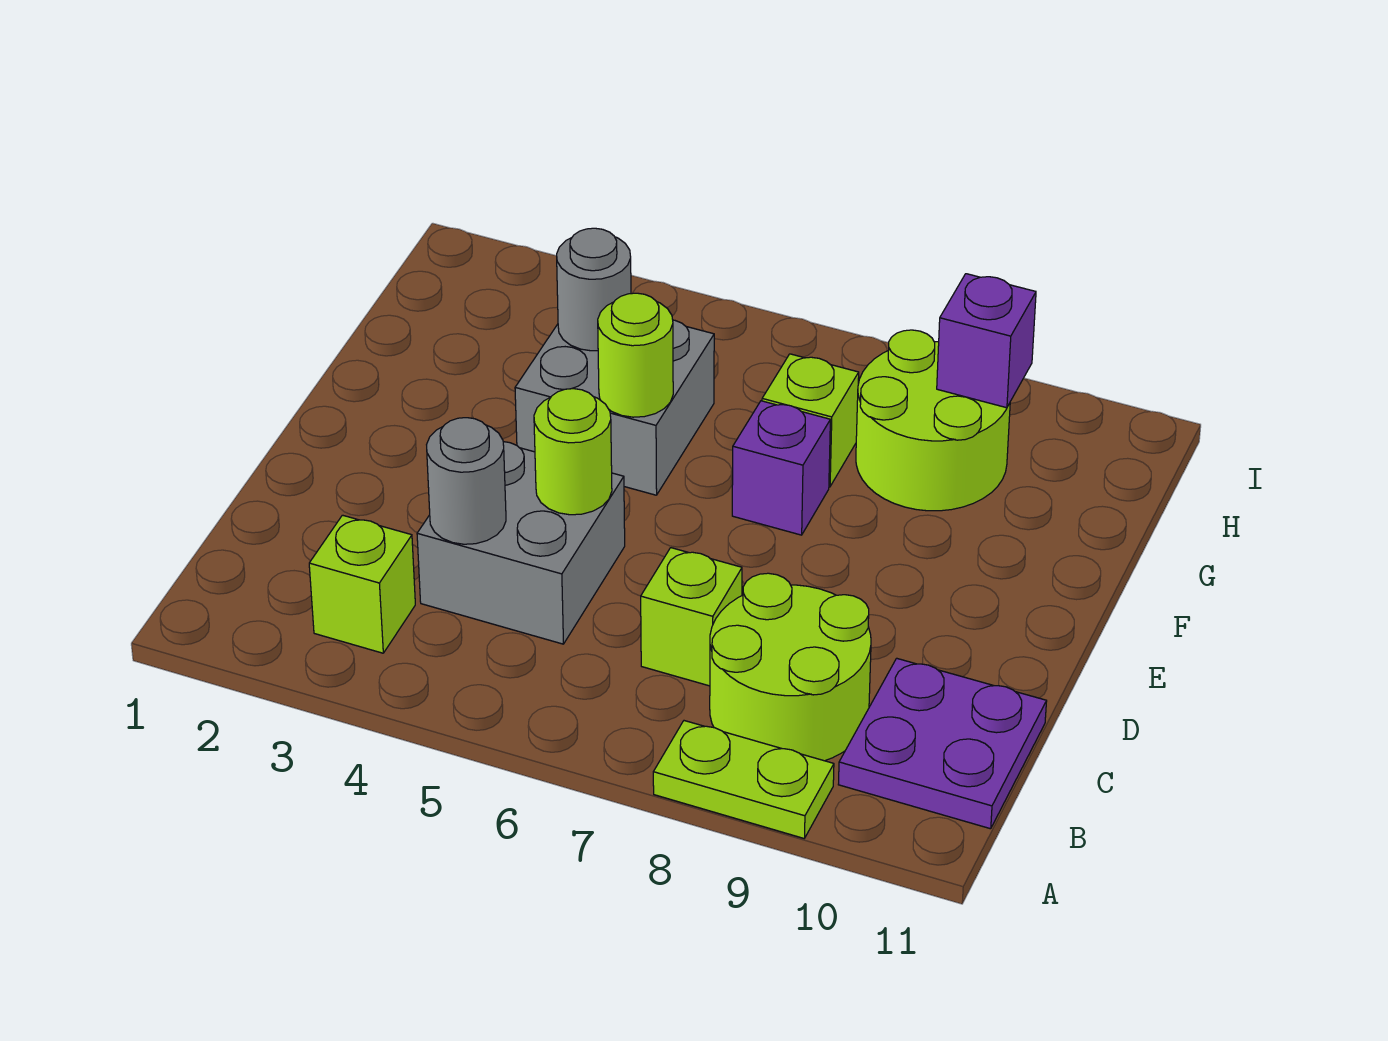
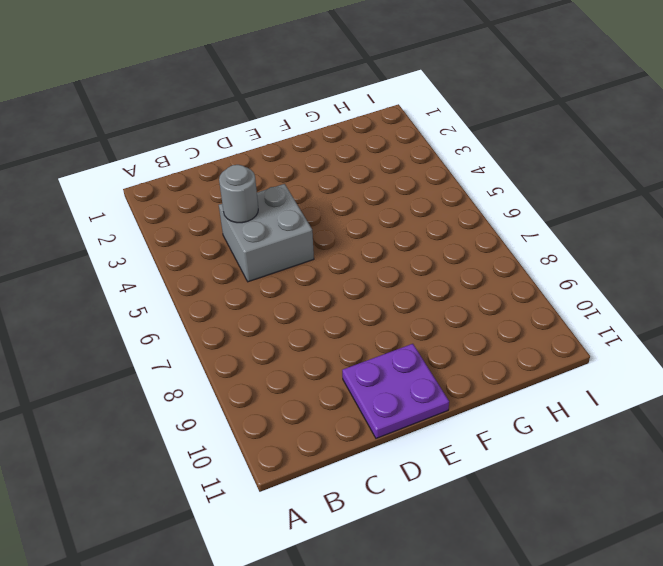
purple 2x2 plate [342,344,449,438] -> purple 2x2 plate moved to [838,658,1047,829]
none -> lime 1x2 plate [653,721,834,838]
none -> lime 1x1 brick [309,515,415,653]
none -> lime 2x2 round brick [710,573,871,761]

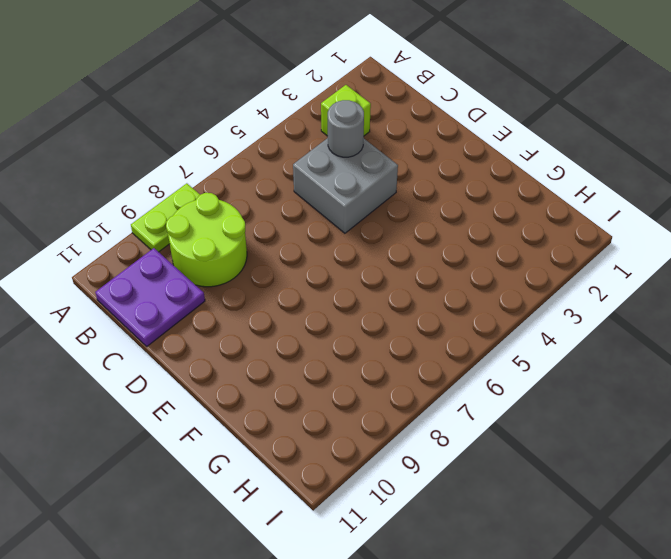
none -> lime 1x1 brick [641,548,742,686]
none -> grey 2x2 brick [515,320,714,495]
none -> purple 1x1 brick [732,401,830,535]

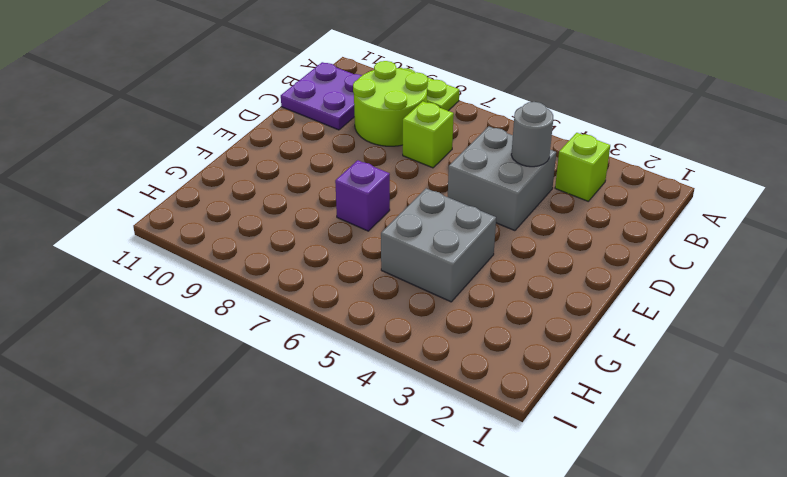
none -> lime 1x1 brick [762,354,859,487]
none -> lime 2x2 round brick [856,330,1010,511]
none -> lime 1x1 round brick [534,389,612,515]

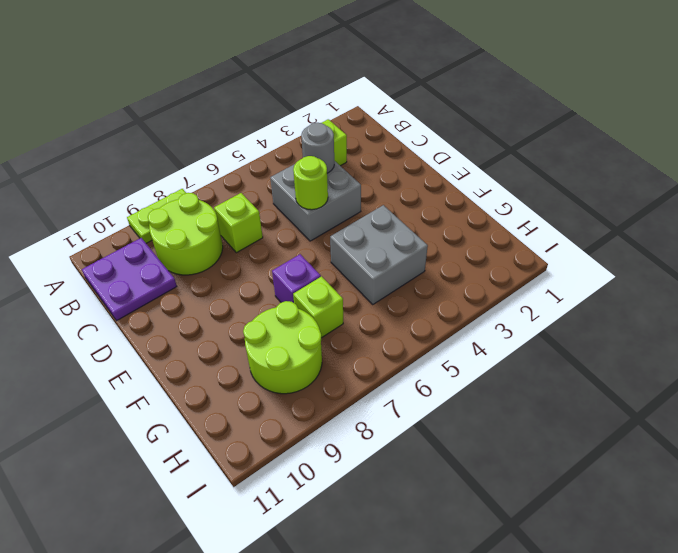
none -> lime 1x1 round brick [598,293,673,417]
none -> grey 1x1 round brick [557,228,631,351]
none -> purple 1x1 brick [937,274,1036,408]

